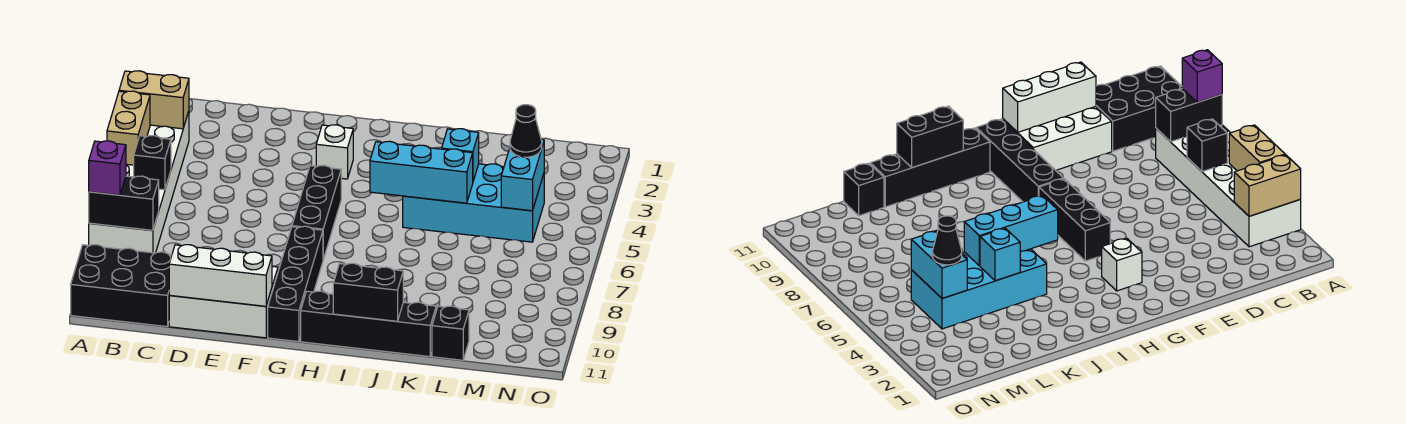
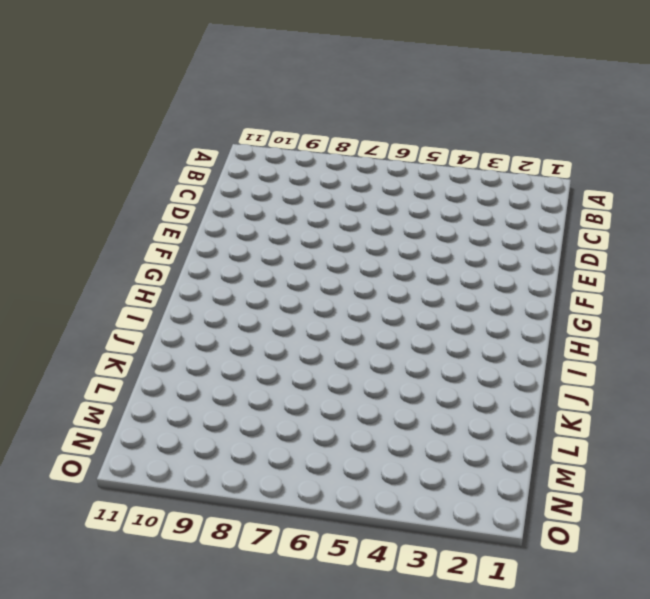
none -> white 2x6 brick [89,111,189,253]
none -> black 2x3 brick [71,245,172,327]
none -> white 2x3 brick [169,266,278,338]

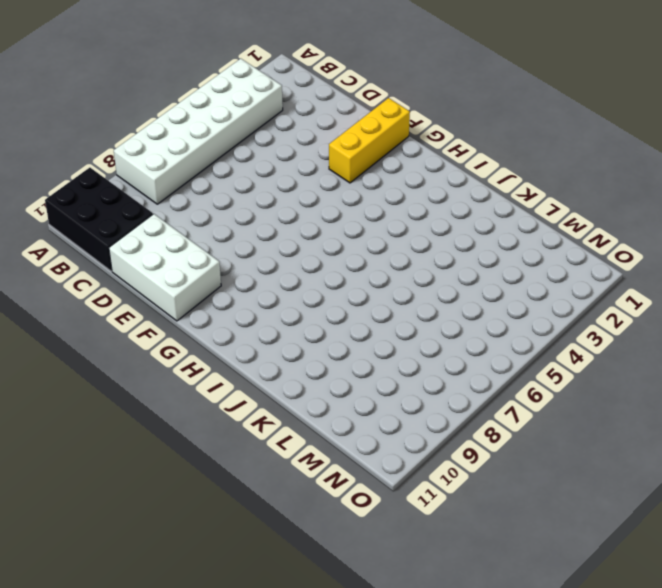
yellow 1x3 brick [329,98,410,183] -> none
none -> white 1x1 brick [316,125,353,179]
none -> black 1x3 brick [292,165,341,259]
none -> black 1x4 brick [268,226,323,342]

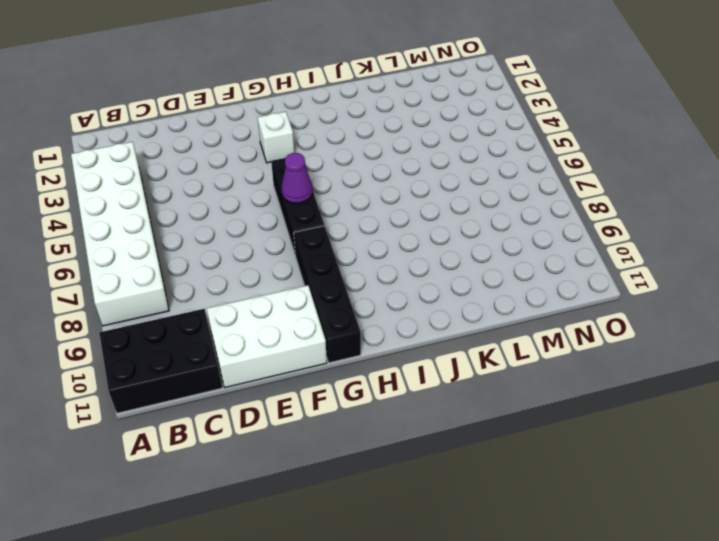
purple 1x1 cone [281,153,313,203] -> none
none -> black 1x4 brick [301,291,436,357]
none -> cyan 2x4 brick [403,164,544,242]
none -> black 1x1 brick [432,306,469,360]

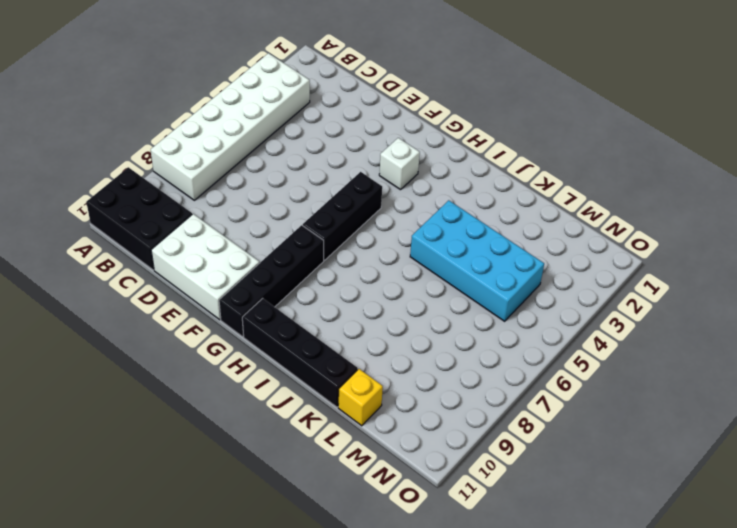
yellow 1x1 brick [338,369,383,426] -> black 1x1 brick [432,306,469,360]
none -> tan 1x2 brick [119,71,189,129]
none -> tan 1x2 brick [107,91,150,165]
none -> black 1x2 brick [89,176,159,230]

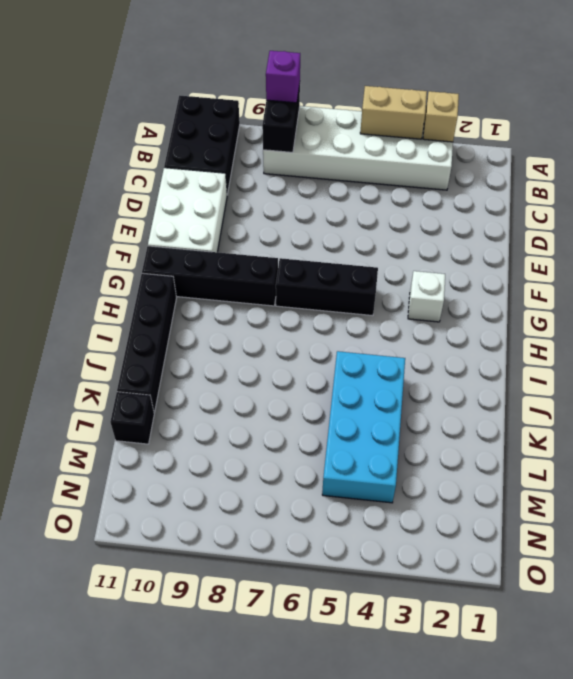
tan 1x1 brick [423,91,459,142] -> tan 1x2 brick [119,71,189,129]
none -> black 1x1 brick [134,136,171,190]
none -> white 1x3 brick [169,245,272,306]
none -> cyan 1x3 brick [370,141,473,203]

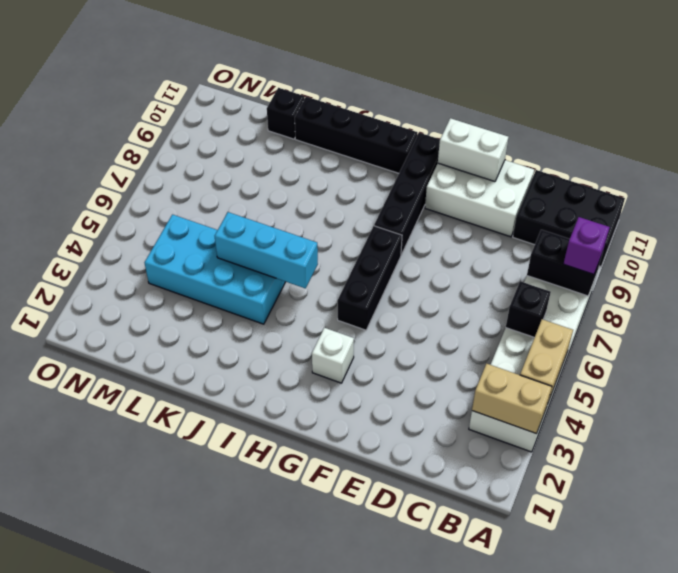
white 1x2 brick [438,118,508,182] -> white 1x3 brick [169,245,272,306]
none -> black 1x2 brick [333,263,403,321]
none -> cyan 1x1 brick [442,129,479,181]
none -> cyan 1x2 brick [501,140,544,211]

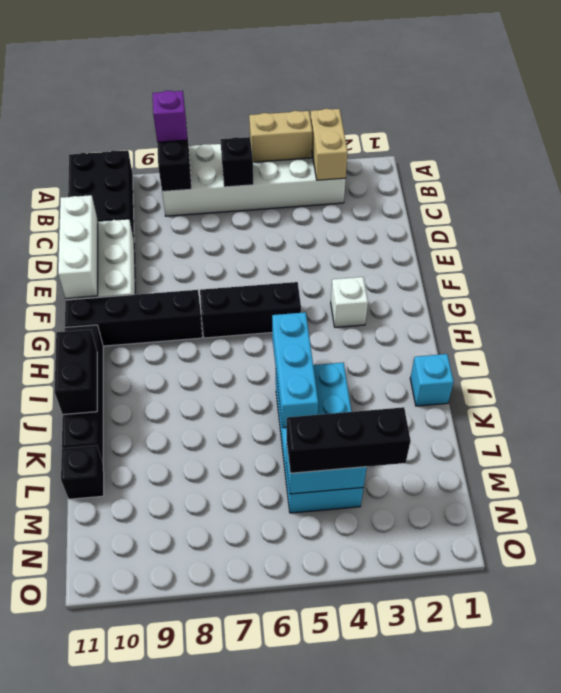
cyan 1x1 brick [410,354,454,406] -> cyan 1x1 brick moved to [442,129,479,181]
black 1x3 brick [287,407,411,473] -> black 1x1 cone [510,105,542,157]

